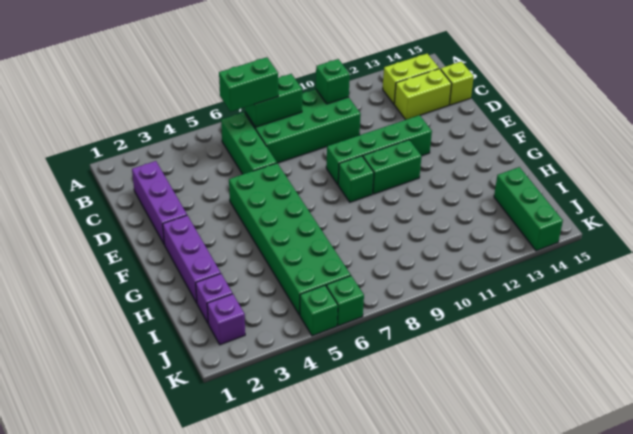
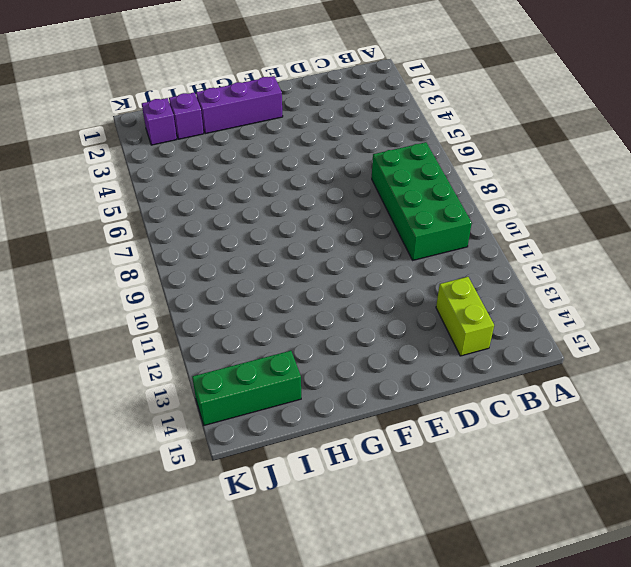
none -> green 1x3 brick [221,112,277,174]
none -> lime 1x2 brick [383,54,439,104]
none -> purple 1x3 brick [132,161,187,245]

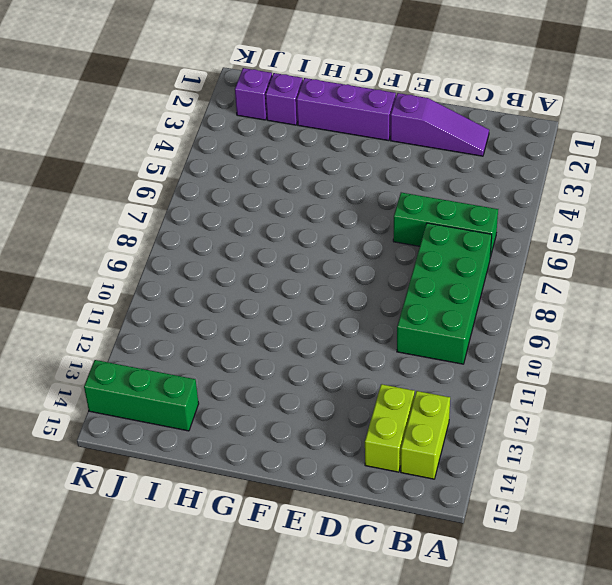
purple 1x3 slope [390,93,489,156] -> purple 1x3 brick [132,161,187,245]
none -> lime 1x1 brick [441,62,474,105]
none -> green 2x6 brick [229,163,351,315]
none -> green 1x4 brick [326,115,432,185]

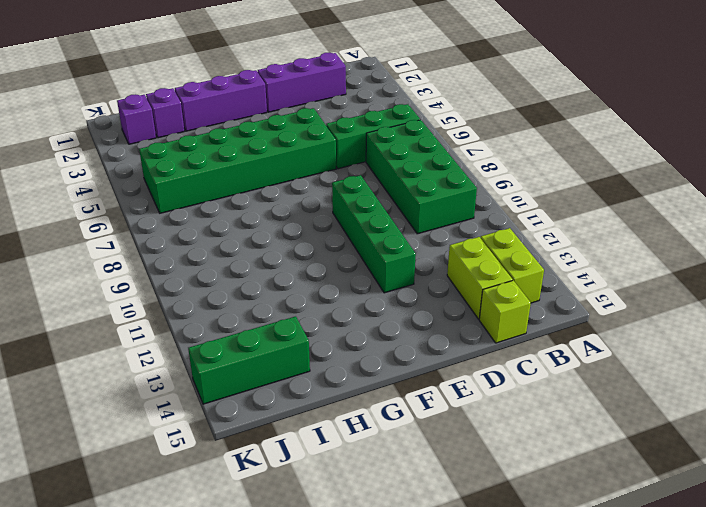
none -> green 1x1 brick [338,156,374,202]
none -> green 1x2 brick [363,140,422,194]
none -> green 1x1 brick [300,285,338,336]

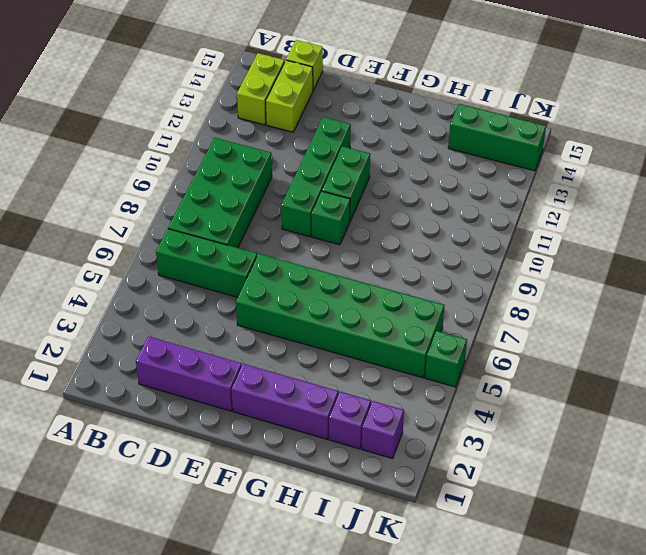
none -> green 1x1 brick [326,276,364,326]
none -> green 1x2 brick [245,74,302,127]
none -> green 1x1 brick [316,59,350,104]

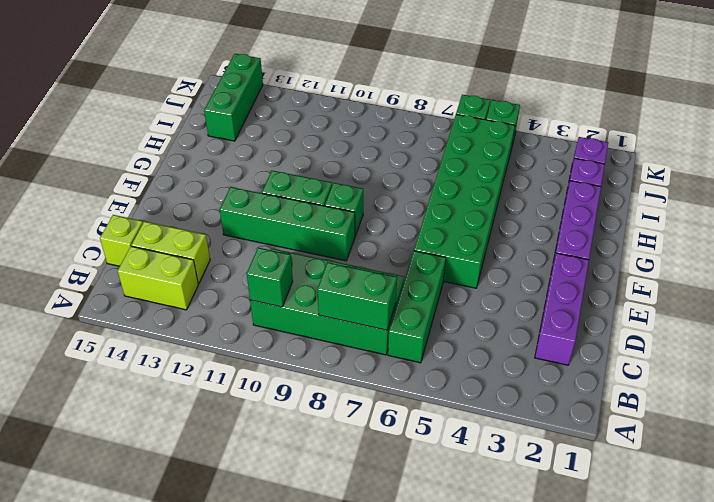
none -> green 1x2 brick [219,57,278,112]

